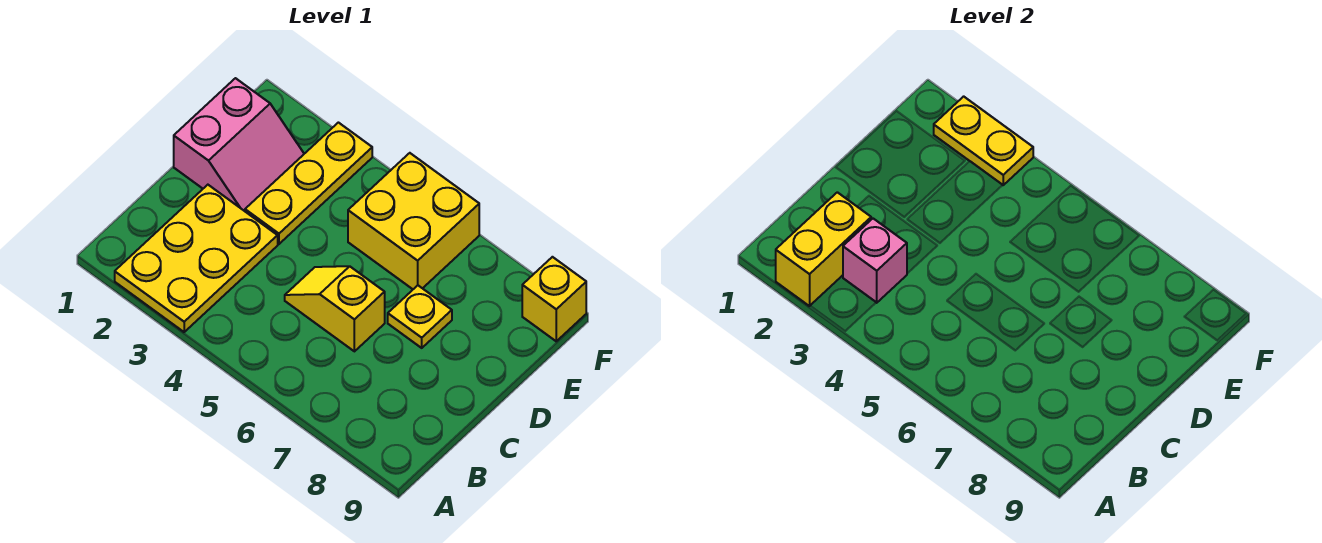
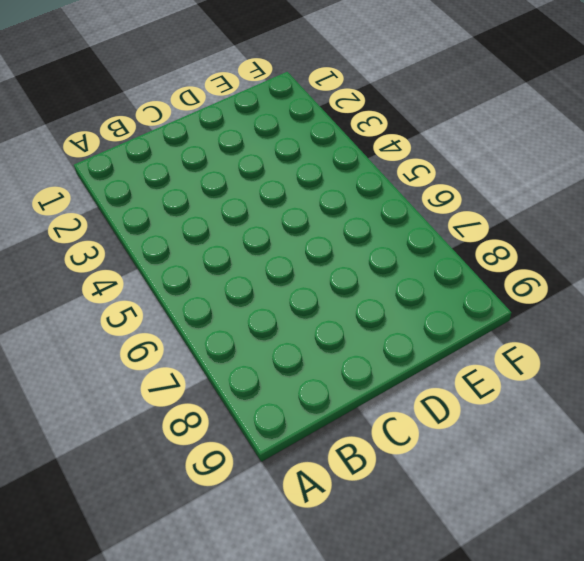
none -> yellow 2x3 plate [115,185,278,332]
none -> yellow 1x2 slope [285,266,385,351]

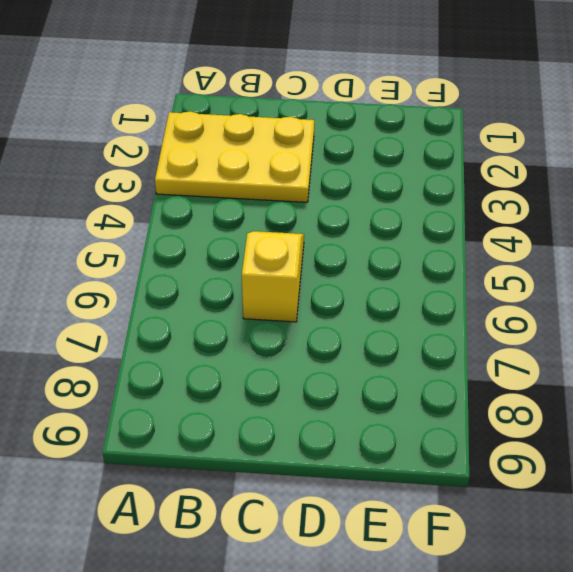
none -> pink 2x2 slope [174,78,304,211]
none -> yellow 1x3 plate [245,123,372,244]

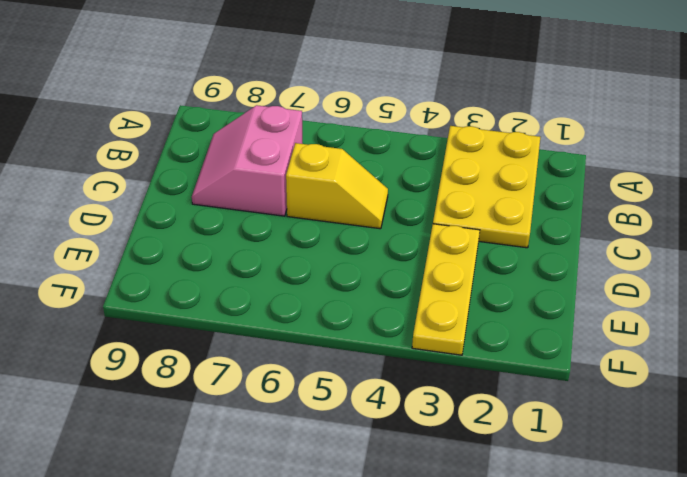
pink 2x2 slope [192,105,303,216] -> pink 2x2 slope moved to [174,78,304,211]
none -> yellow 1x1 plate [388,285,452,348]
none -> yellow 2x2 brick [348,153,479,289]

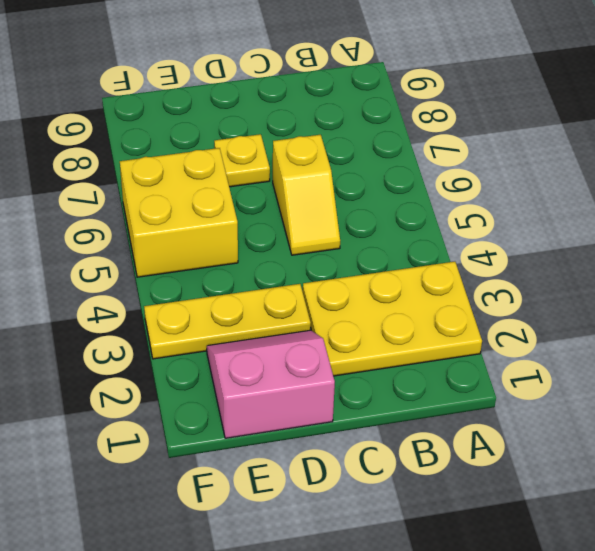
none -> yellow 1x1 brick [522,257,586,341]
none -> yellow 1x2 brick [776,192,871,306]

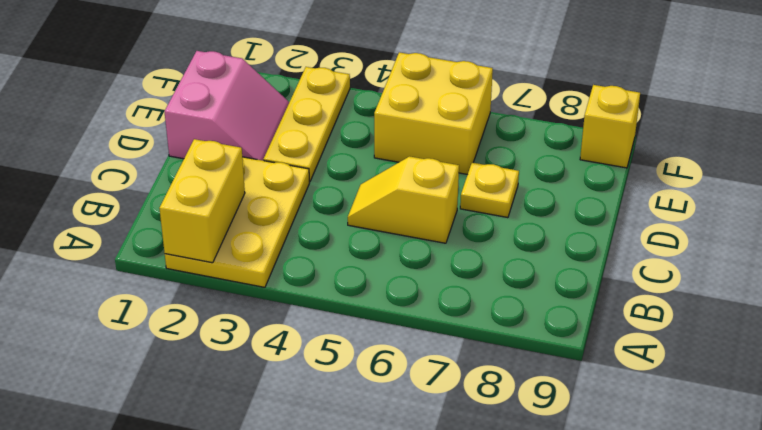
none -> pink 1x1 brick [843,219,907,303]
none -> yellow 1x2 plate [934,96,1033,185]

